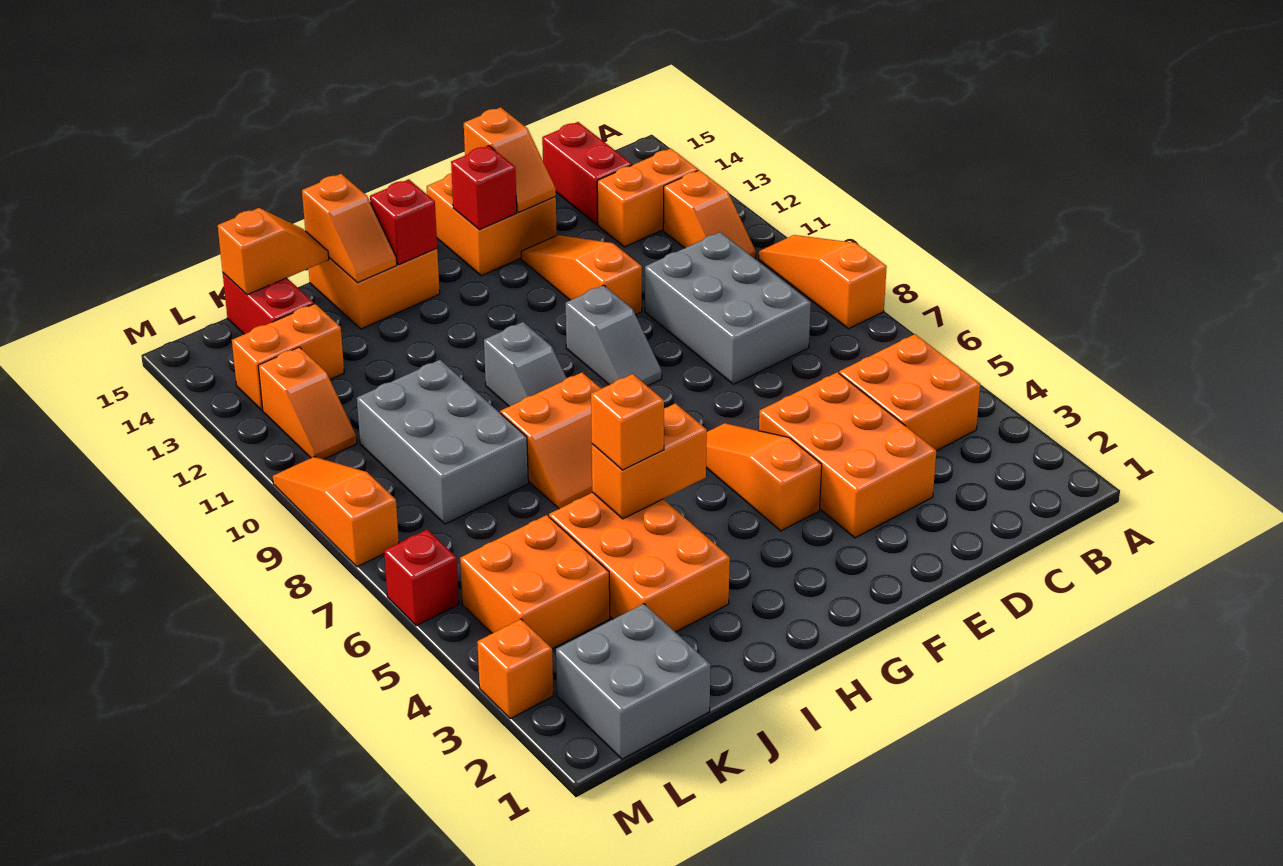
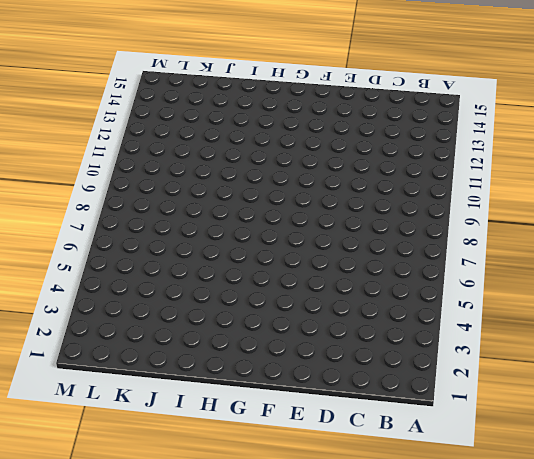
none -> orange 1x3 slope [759,235,887,329]
none -> orange 2x2 brick [839,334,980,451]
none -> orange 1x2 slope [663,170,756,258]
none -> orange 1x2 brick [597,148,698,247]

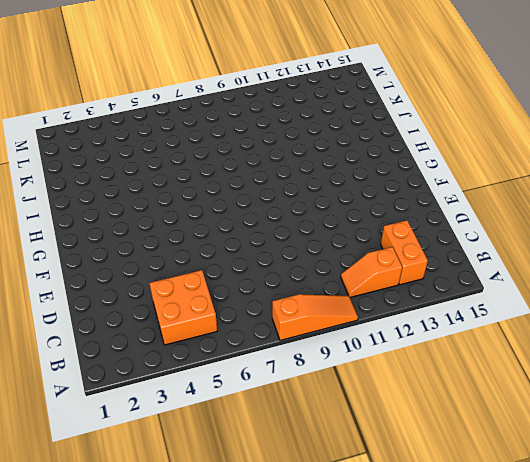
none -> grey 2x3 brick [645,232,811,384]
none -> red 1x2 brick [542,122,632,224]
none -> orange 2x3 brick [759,372,936,538]
none -> orange 1x3 slope [521,235,642,315]

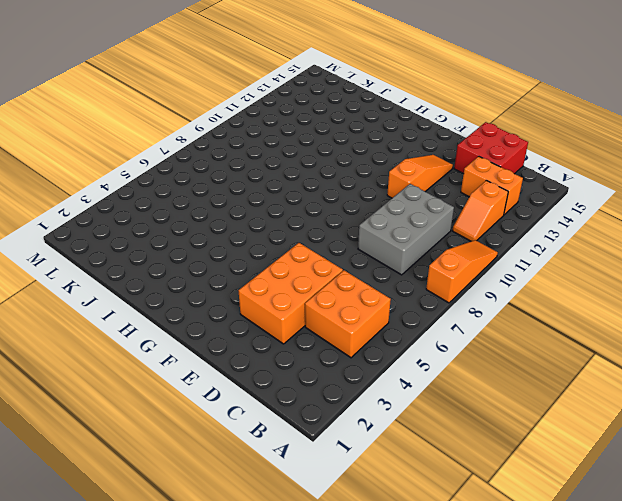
red 2x2 brick [454,122,528,174] -> red 1x2 brick [542,122,632,224]
none -> orange 2x2 brick [427,173,557,276]
none -> orange 1x3 slope [706,423,822,531]
none -> grey 1x2 slope [566,285,662,386]
none -> orange 2x2 slope [500,373,601,509]

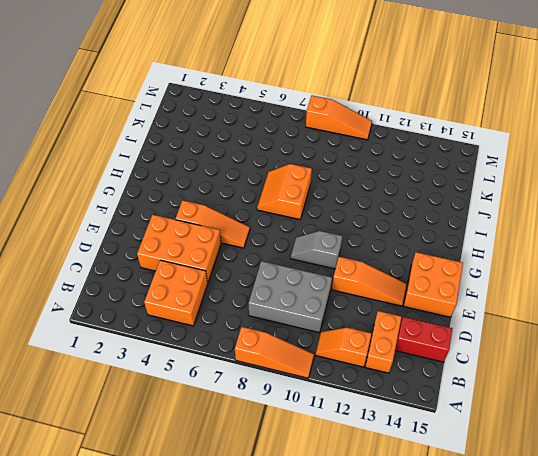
none -> grey 1x2 slope [484,322,566,406]
none -> orange 2x2 brick [309,248,440,329]
none -> orange 2x3 brick [549,492,730,632]
none -> grey 2x3 brick [357,360,528,524]

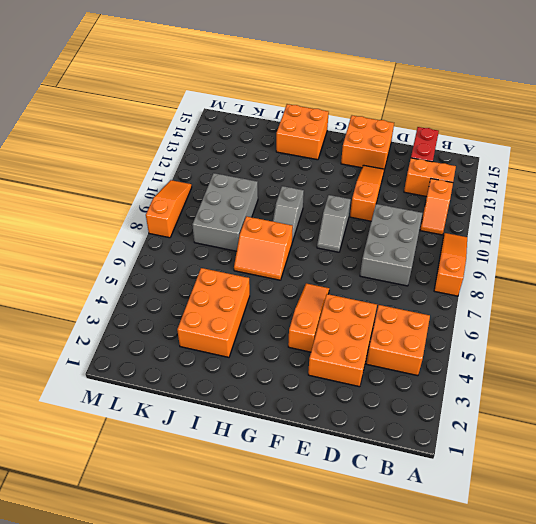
none -> grey 2x2 brick [556,604,711,759]
none -> orange 2x2 brick [460,515,610,649]
none -> orange 1x2 brick [232,304,344,410]
none -> red 1x2 brick [223,273,314,334]

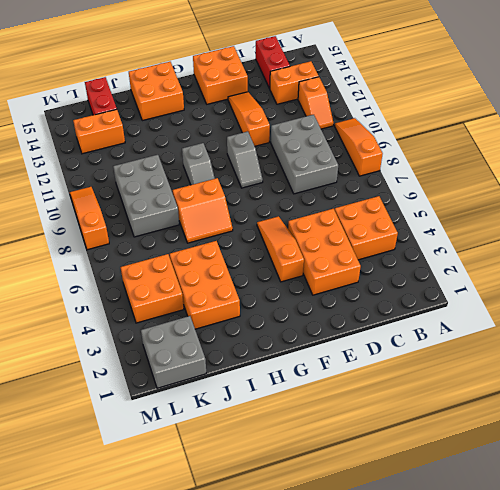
none -> orange 1x2 slope [258,347,357,459]
none -> orange 1x1 brick [477,619,553,719]
none -> red 1x1 brick [384,530,459,626]
none -> orange 1x2 slope [464,107,556,212]

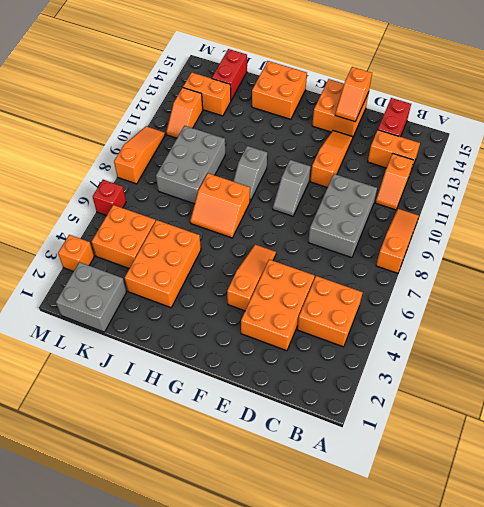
none -> red 1x1 brick [451,146,517,230]
none -> orange 1x2 brick [592,403,707,519]
none -> red 1x1 brick [370,179,437,265]
none -> orange 1x2 slope [302,174,397,283]

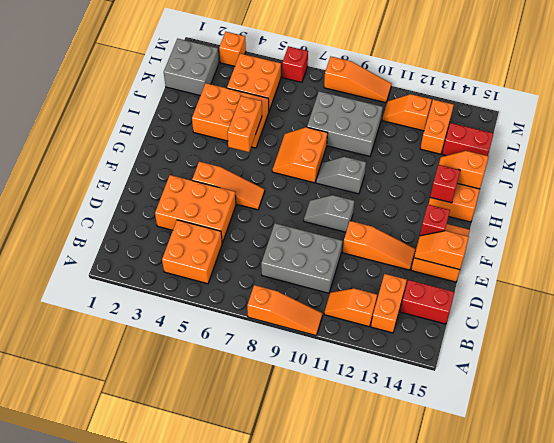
none -> orange 1x2 slope [218,208,329,295]
none -> orange 1x1 brick [591,374,664,470]

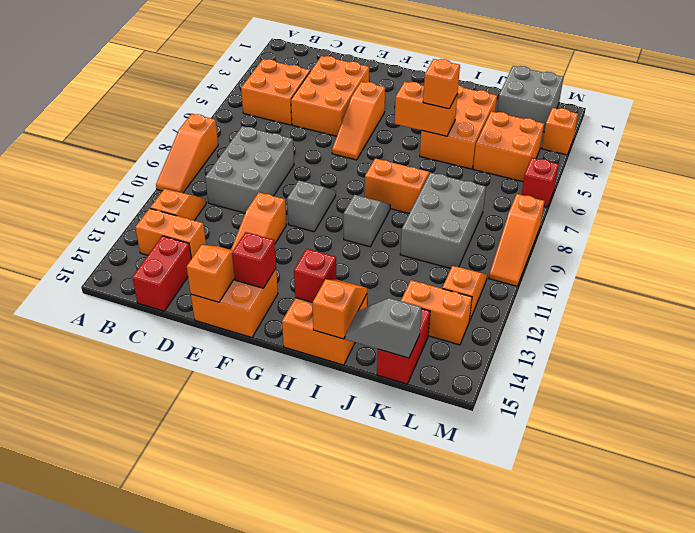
grey 1x2 slope [345,298,422,358] -> orange 1x2 slope [218,208,329,295]

